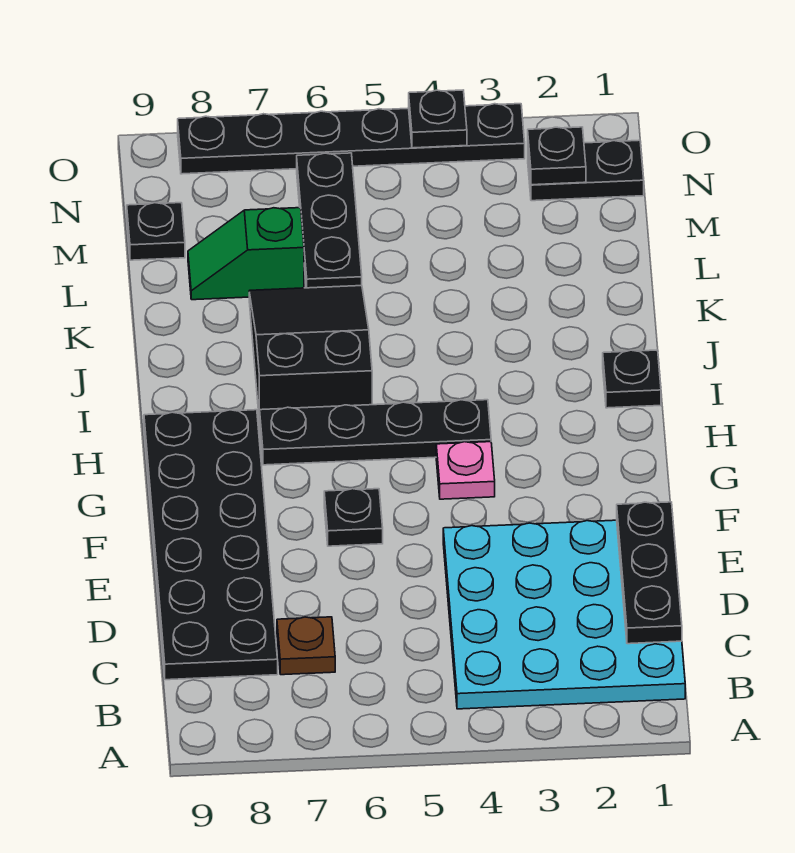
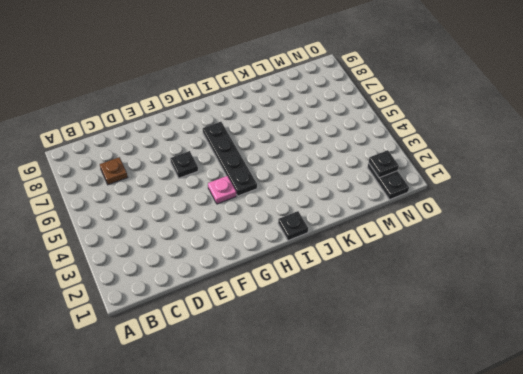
none -> cyan 4x4 plate [443,520,685,709]
none -> black 2x6 plate [144,410,278,680]
none -> black 2x3 slope [249,286,372,423]

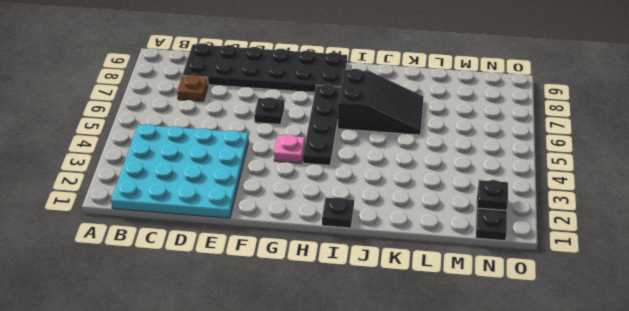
none -> black 1x3 plate [297,153,362,288]
none -> green 1x2 slope [188,208,304,300]
none -> black 1x1 plate [127,203,185,260]

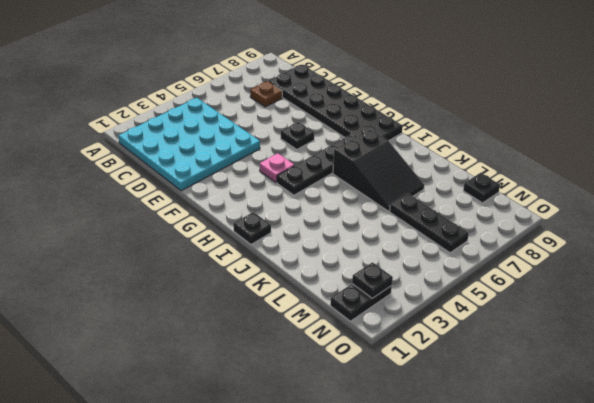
none -> green 1x2 slope [188,208,304,300]
none -> black 1x6 plate [178,104,525,174]
none -> black 1x3 plate [617,502,682,644]

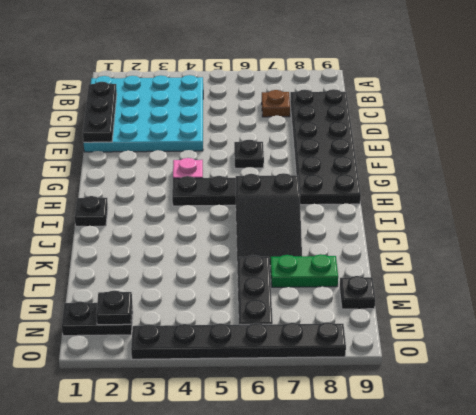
green 1x2 plate [271,254,338,287] -> green 1x2 slope [188,208,304,300]
none -> black 1x1 plate [409,90,467,148]

